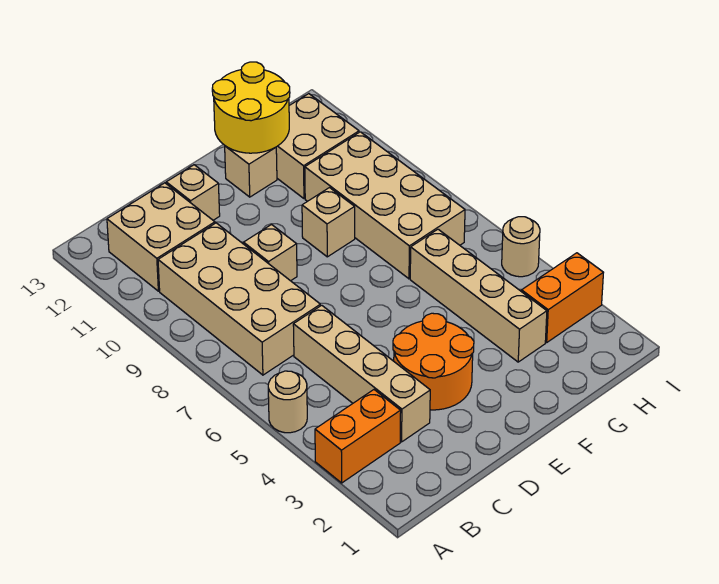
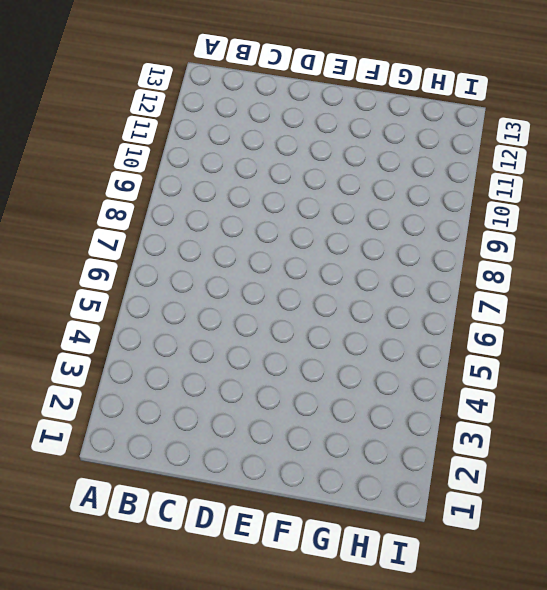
none -> orange 1x2 brick [315,390,401,483]
none -> tan 1x1 round brick [268,371,307,433]
none -> tan 2x4 brick [158,223,320,375]

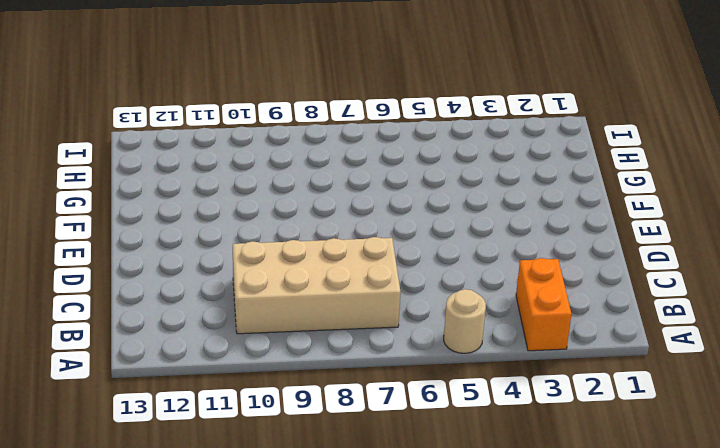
none -> tan 2x2 brick [107,183,215,291]
none -> tan 1x4 brick [293,305,430,442]
none -> orange 2x2 round brick [393,313,474,410]

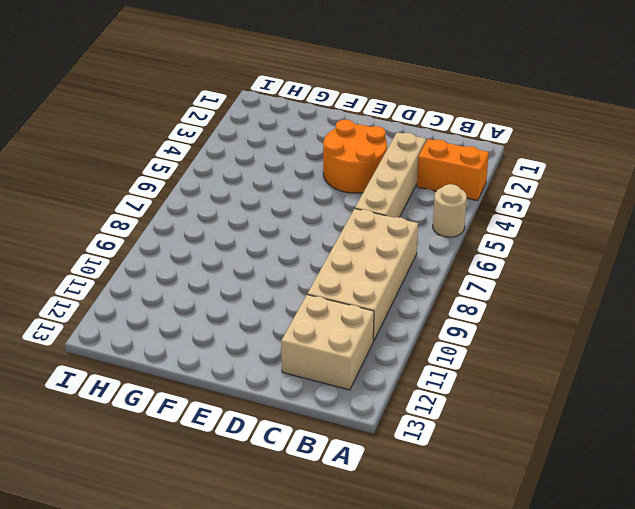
none -> tan 1x1 brick [244,225,297,281]
none -> tan 1x1 brick [166,165,220,220]
none -> tan 1x1 brick [302,188,355,257]

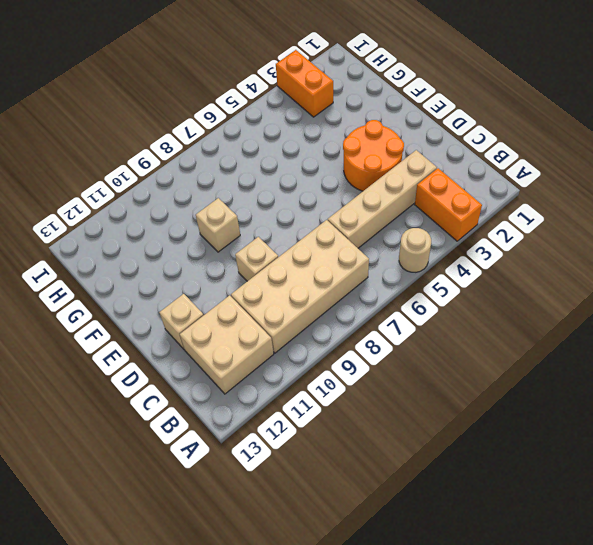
none -> tan 1x1 brick [225,146,277,197]
none -> tan 1x4 brick [410,229,547,362]
none -> tan 2x4 brick [305,132,465,279]

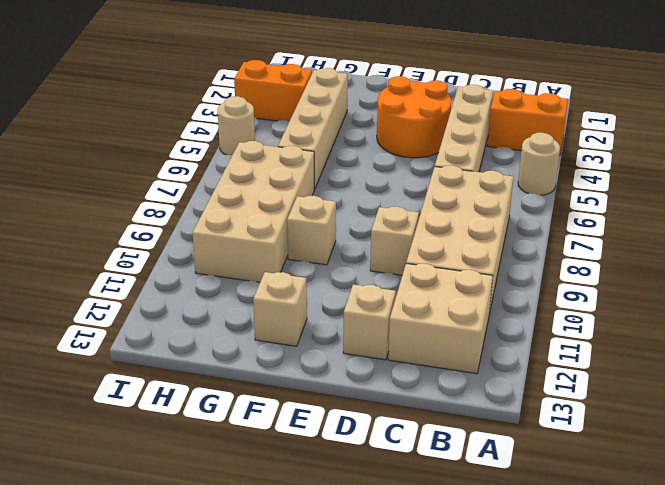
none -> tan 2x2 brick [276,94,359,199]
none -> yellow 2x2 round brick [212,62,290,153]

